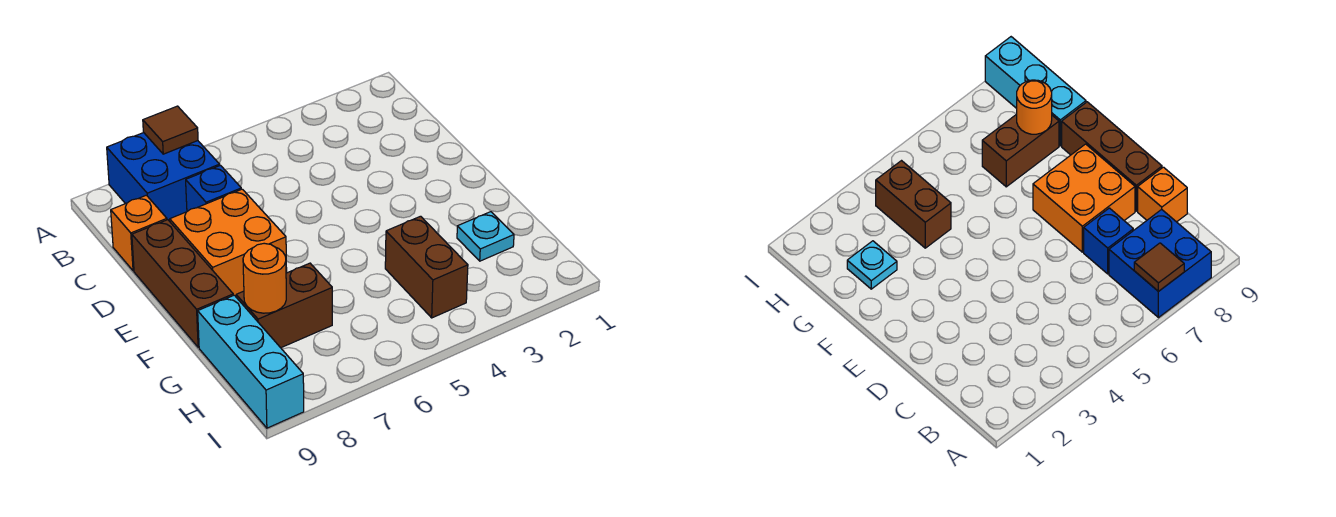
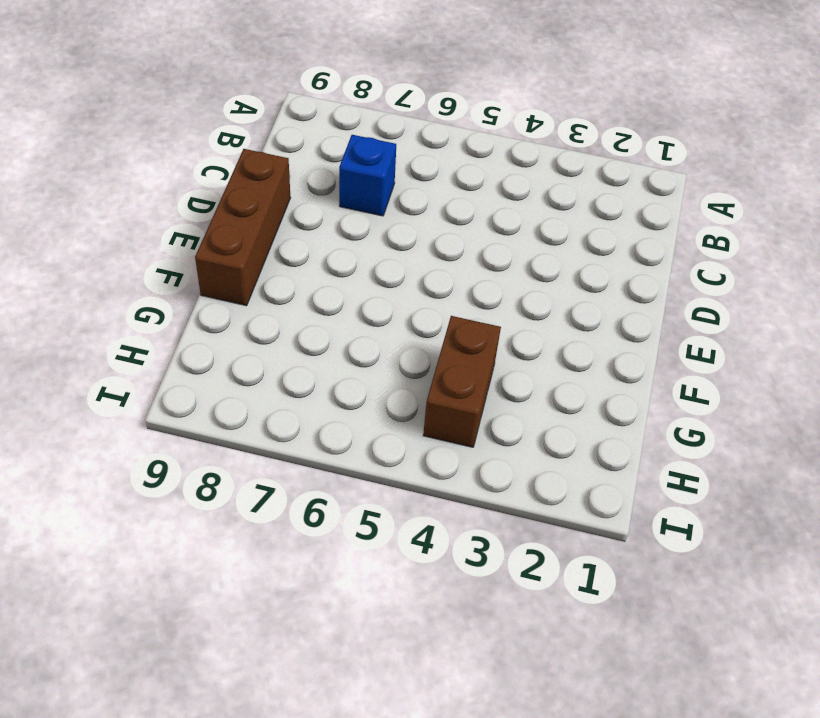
none -> blue 2x2 brick [107,133,220,221]
none -> orange 1x1 brick [111,195,167,271]

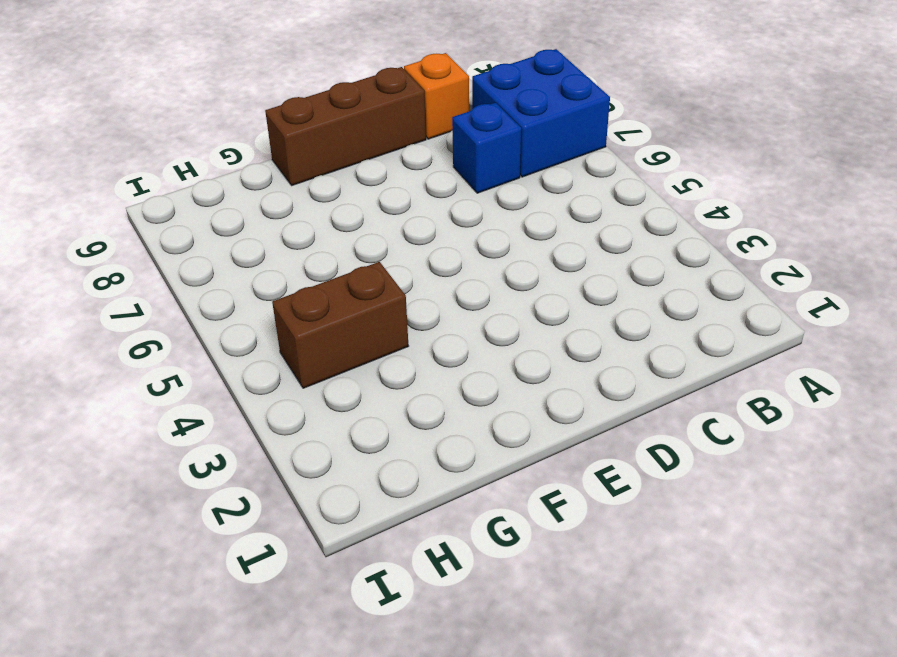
none -> orange 2x2 brick [170,189,287,296]
none -> cyan 1x1 plate [457,212,514,261]

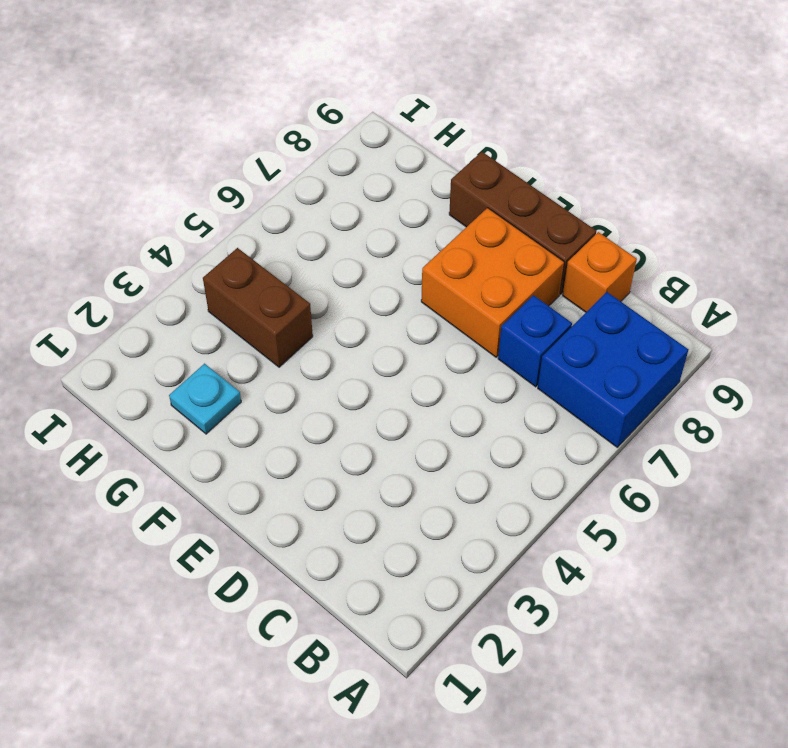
none -> brown 1x2 brick [236,263,332,348]
none -> cyan 1x3 brick [198,295,304,428]

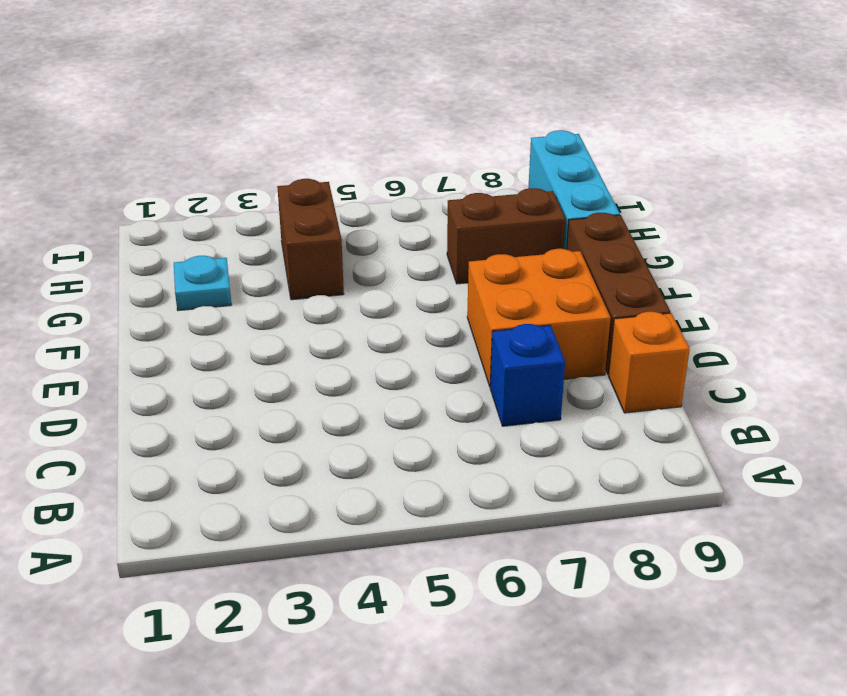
none -> blue 2x2 brick [107,133,220,221]
none -> brown 1x1 tile [143,106,198,154]

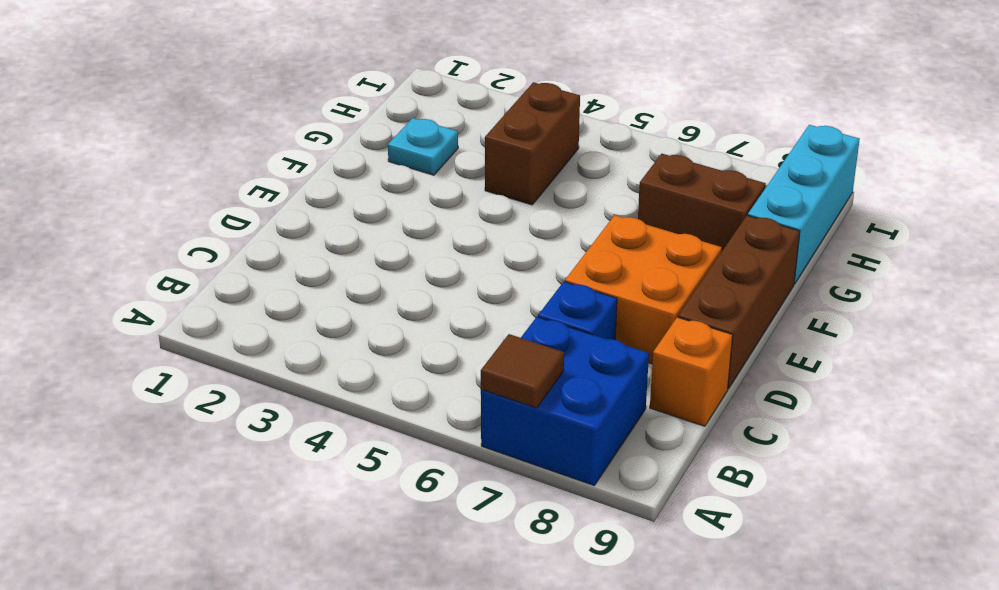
none -> orange 1x1 round brick [243,243,286,313]

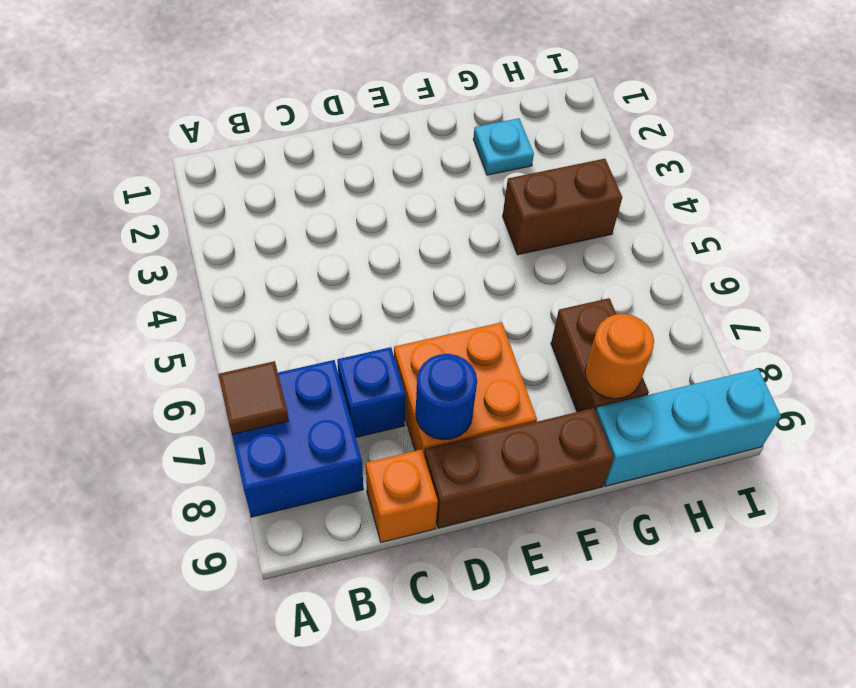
blue 1x1 round brick [416,354,477,440] -> none

